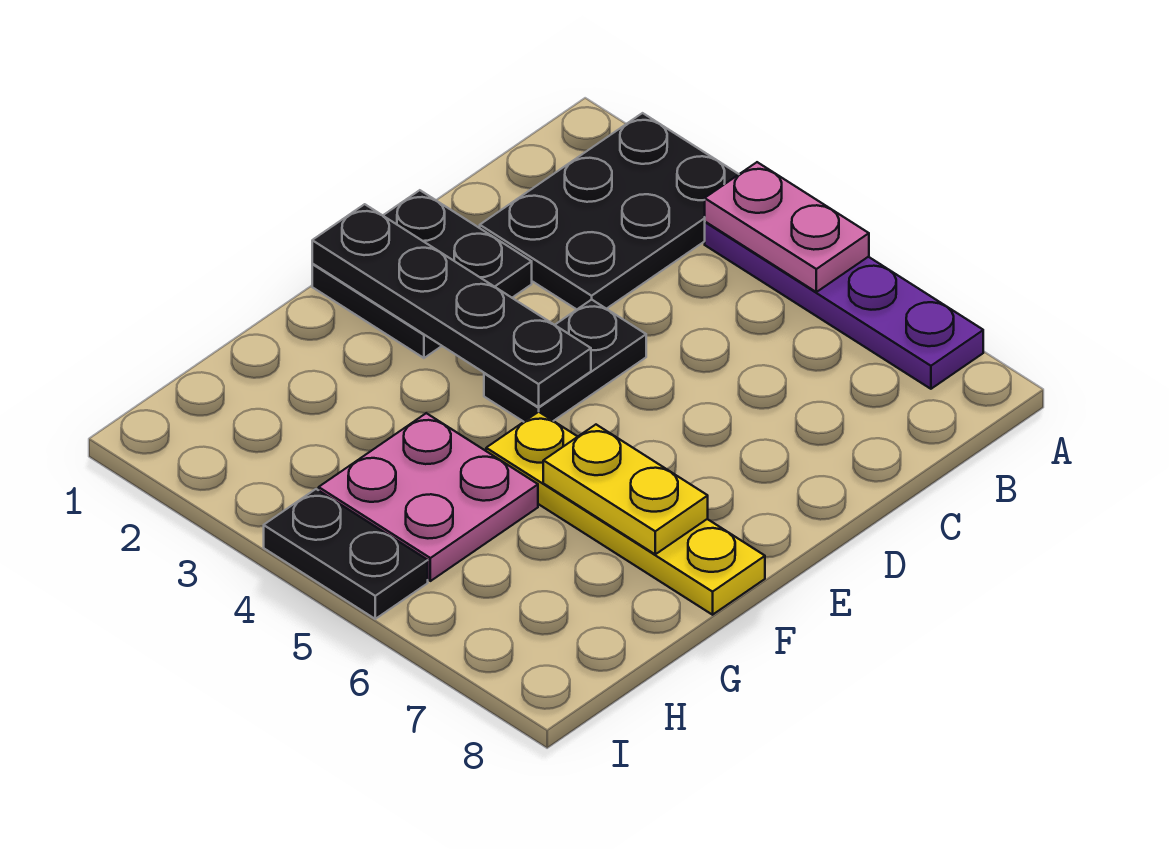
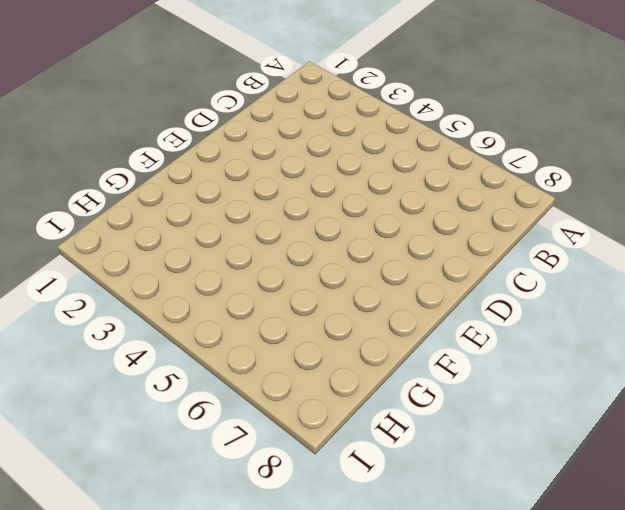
none -> black 2x3 plate [480,113,739,309]
none -> purple 1x4 plate [705,222,983,389]

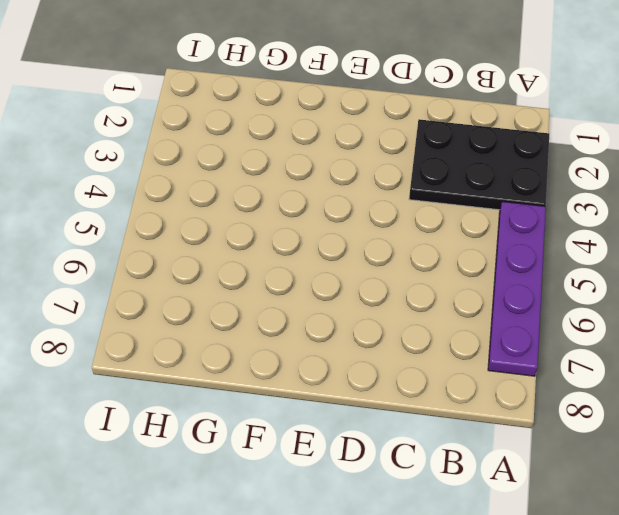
none -> black 2x2 plate [312,190,532,358]
none -> black 1x2 plate [484,300,646,422]

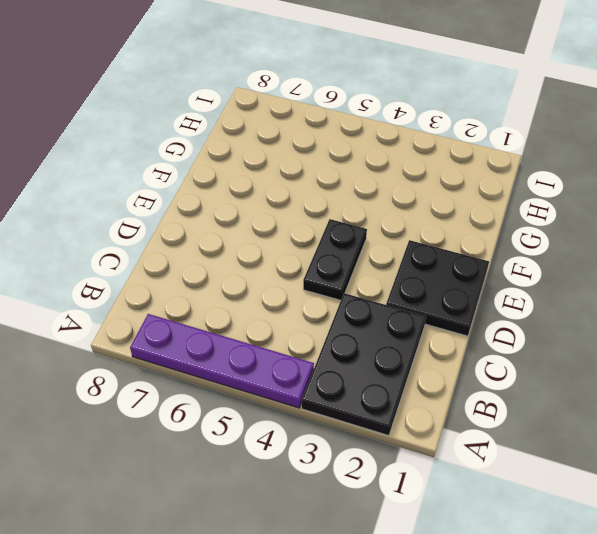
none -> yellow 1x4 plate [486,412,765,615]
none -> pink 2x2 plate [319,413,538,581]

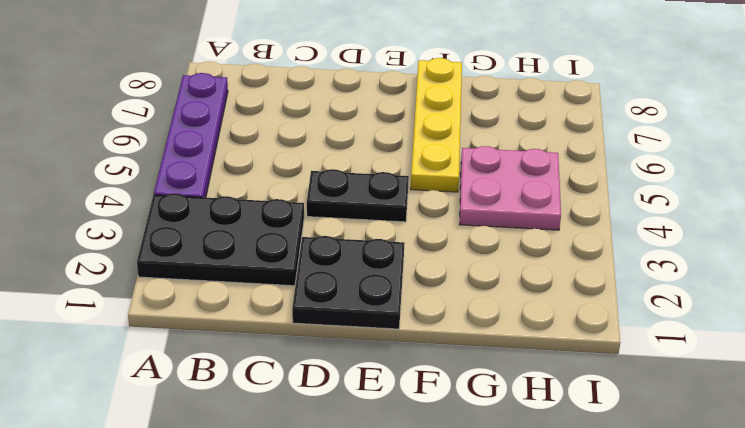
none -> black 1x2 plate [264,489,428,619]
none -> pink 1x2 plate [705,162,869,292]

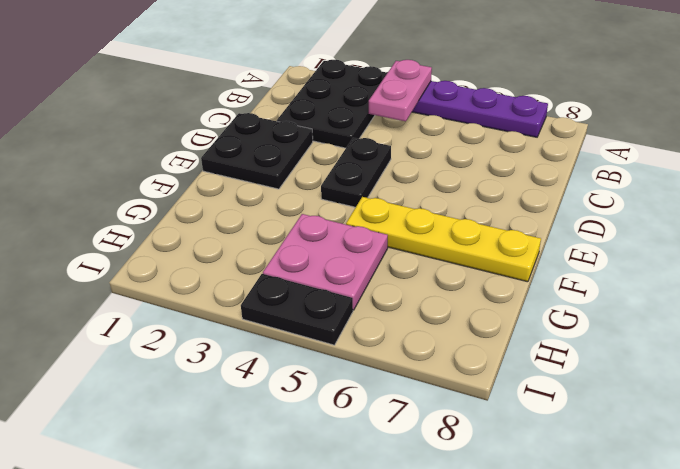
pink 1x2 plate [369,60,432,121] -> pink 1x2 plate turned to [705,162,869,292]
none -> black 1x4 plate [312,204,591,407]
none -> yellow 1x2 plate [543,425,708,554]

